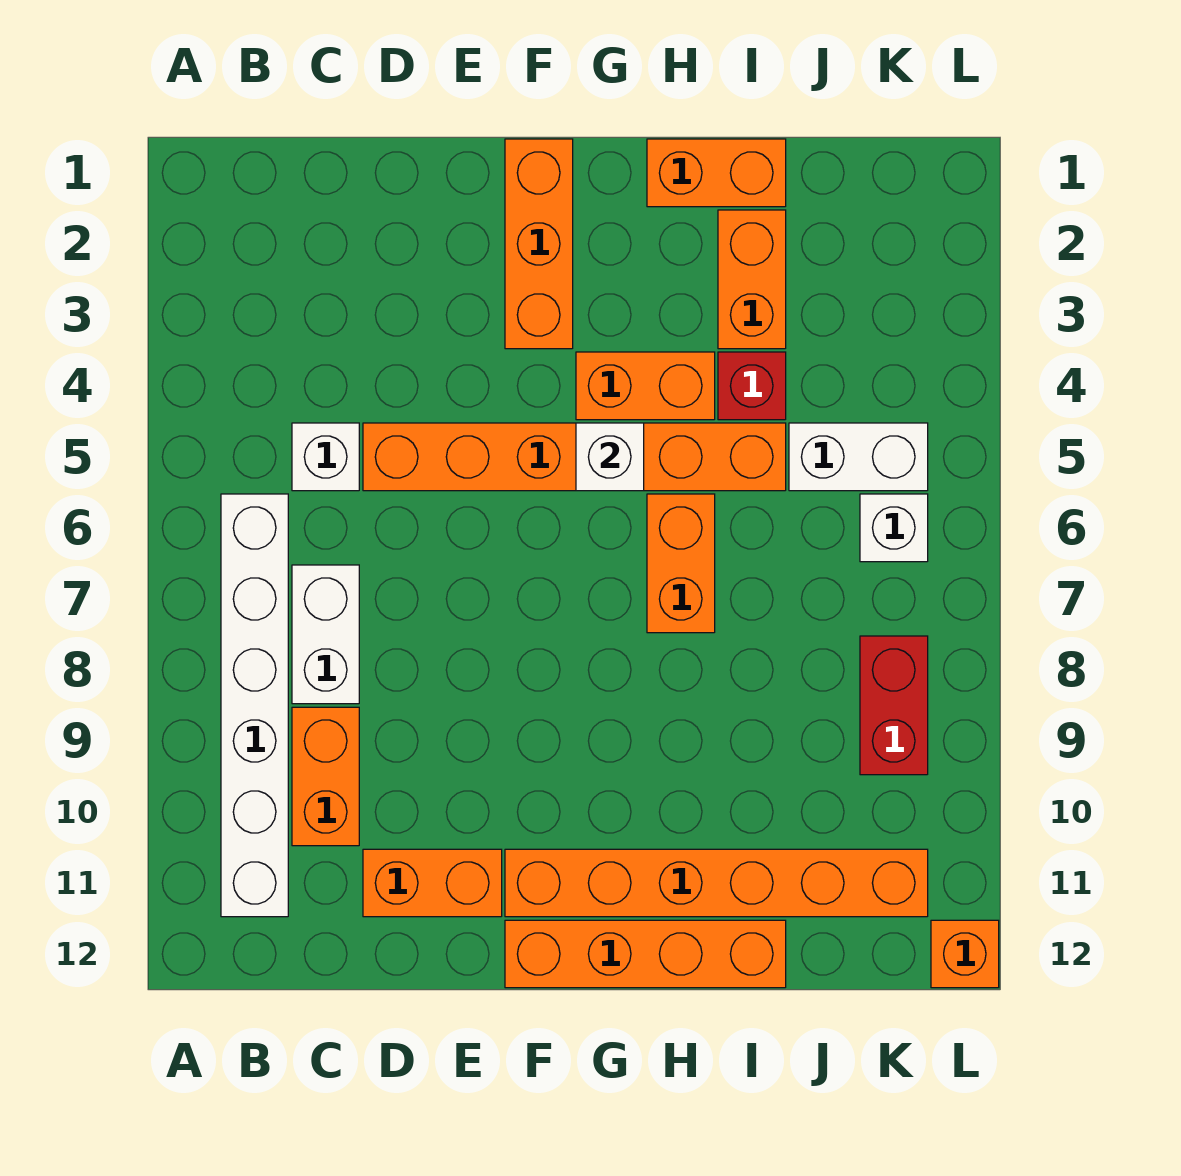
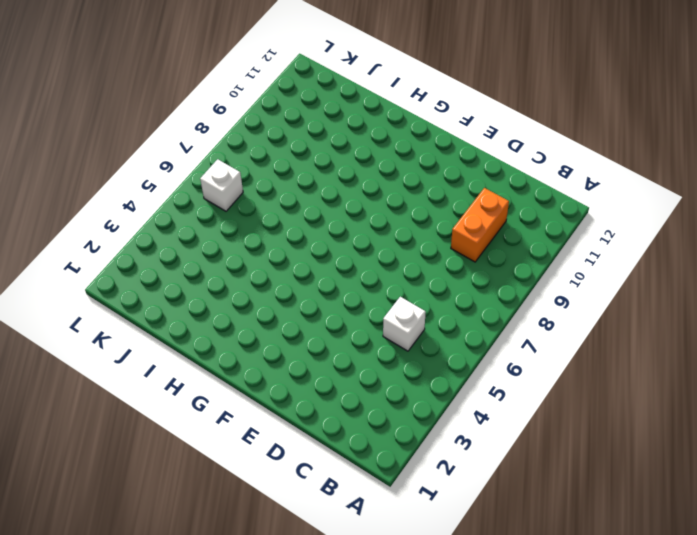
none -> white 1x6 brick [221,494,288,917]
none -> white 1x2 brick [292,565,359,704]
none -> orange 1x6 brick [363,423,786,491]

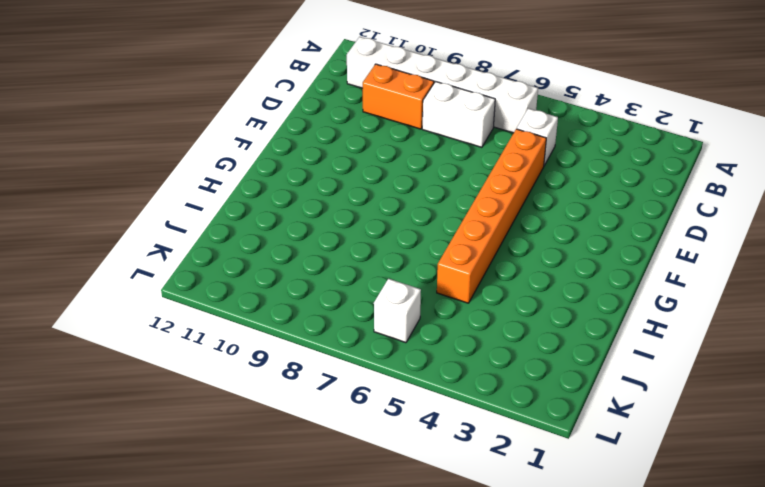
none -> orange 1x2 brick [363,849,502,917]
none -> orange 1x3 brick [505,139,573,349]
none -> orange 1x6 brick [505,849,928,917]

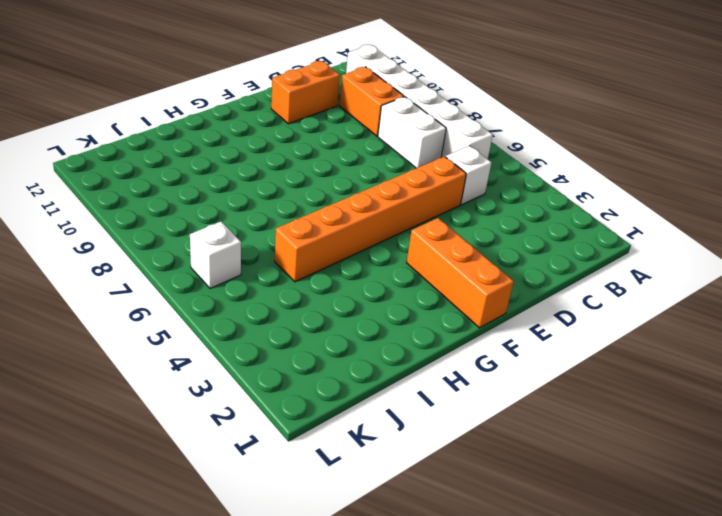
none -> orange 1x6 brick [505,849,928,917]
none -> orange 1x4 brick [505,920,786,988]
none -> orange 1x2 brick [576,352,715,420]

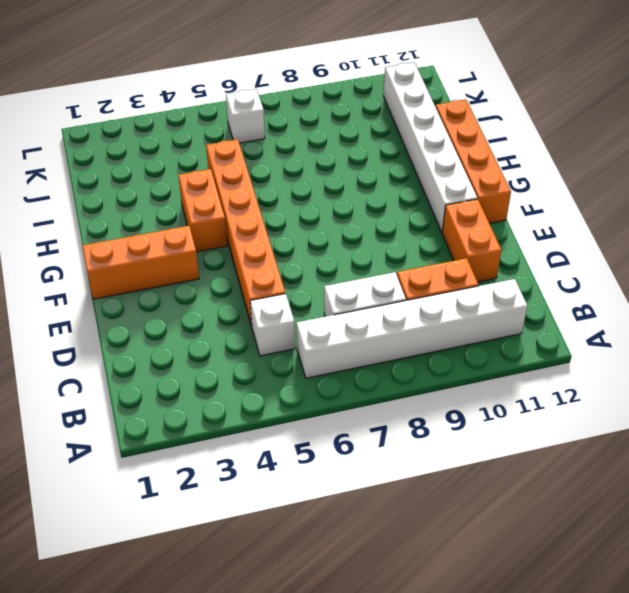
white 1x6 brick [384,62,477,232] -> orange 1x6 brick [505,849,928,917]
none -> orange 1x2 brick [647,139,786,207]
none -> orange 1x2 brick [647,494,715,633]
none -> orange 1x2 brick [718,210,786,349]

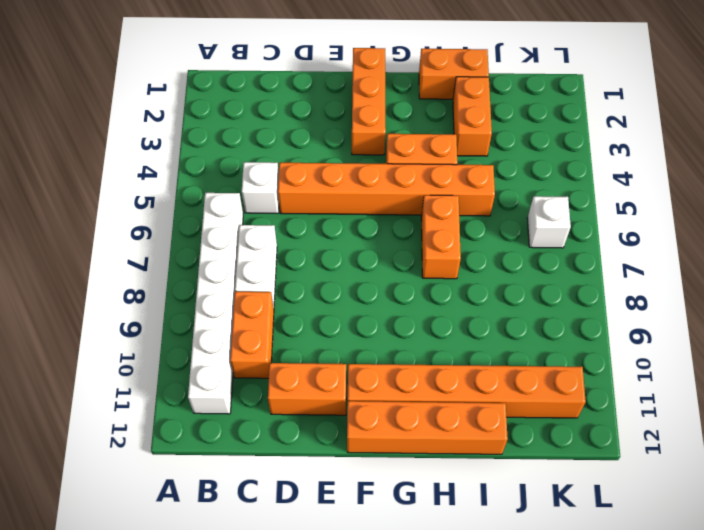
none -> red 1x1 brick [718,352,786,420]
none -> white 1x2 brick [789,423,928,491]
none -> red 1x2 brick [860,636,928,775]

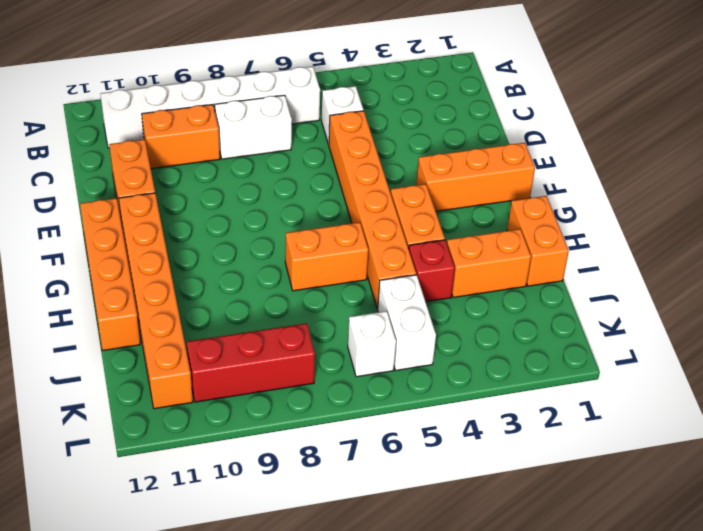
red 1x3 brick [187,323,315,402] -> red 1x2 brick [860,636,928,775]
none -> orange 1x1 brick [931,920,999,988]
none -> white 1x1 brick [576,423,644,491]

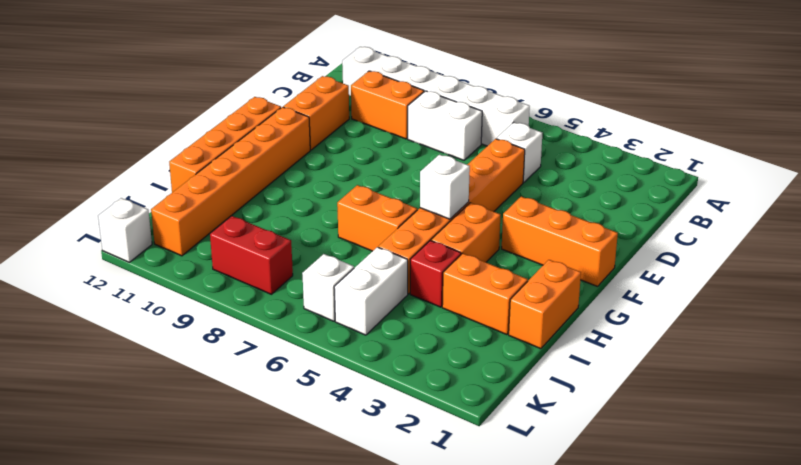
white 1x1 brick [98,198,152,262] -> orange 1x1 brick [931,920,999,988]

